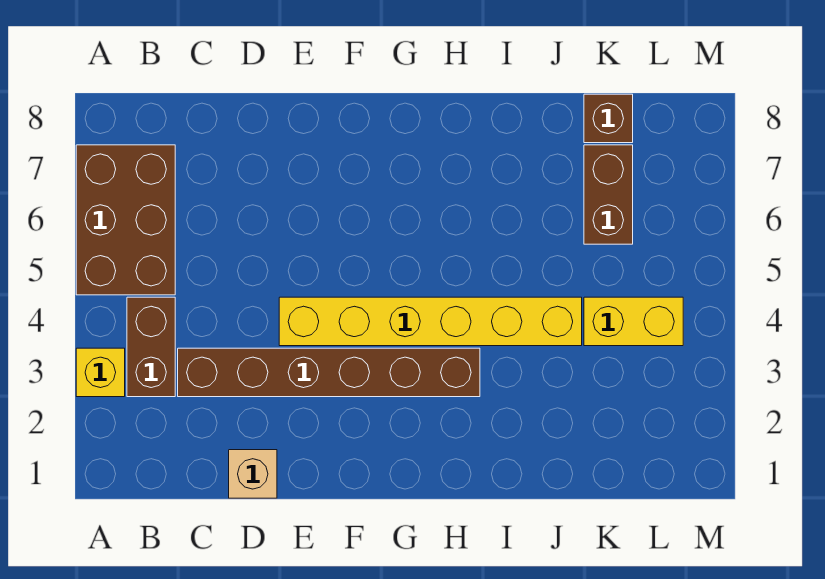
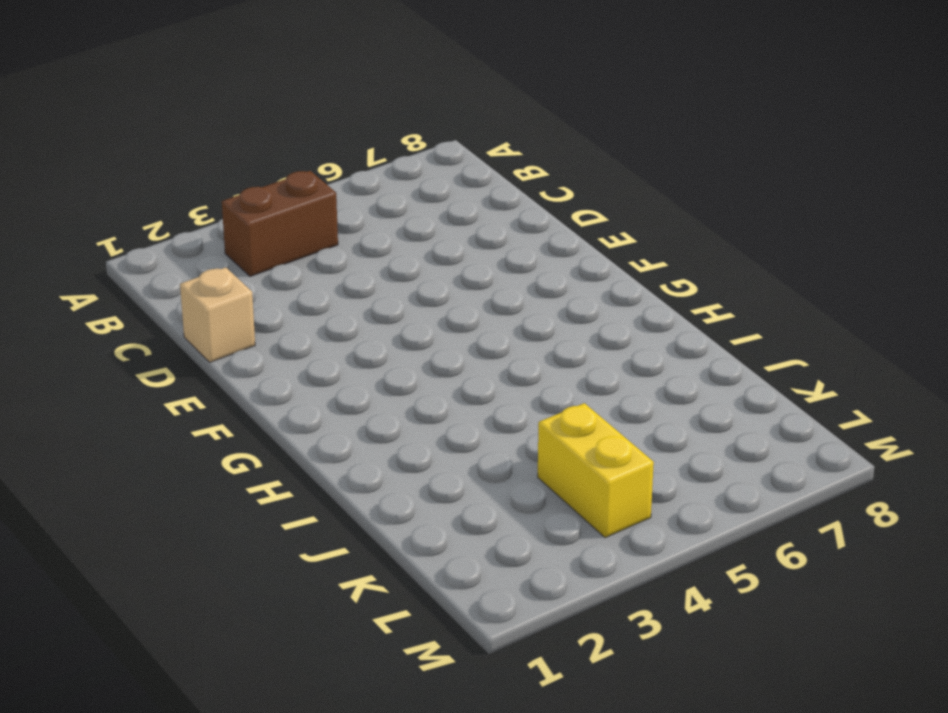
none -> yellow 1x1 brick [76,348,125,397]
none -> brown 2x3 brick [76,145,175,295]

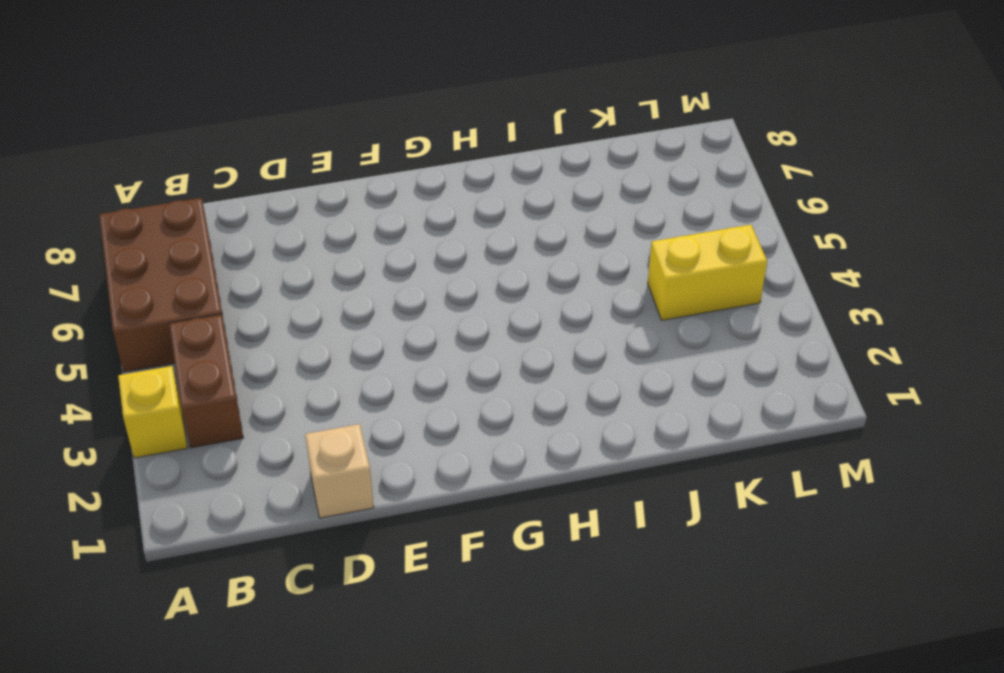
none -> brown 1x6 brick [178,348,480,397]
none -> yellow 1x6 brick [279,297,582,346]

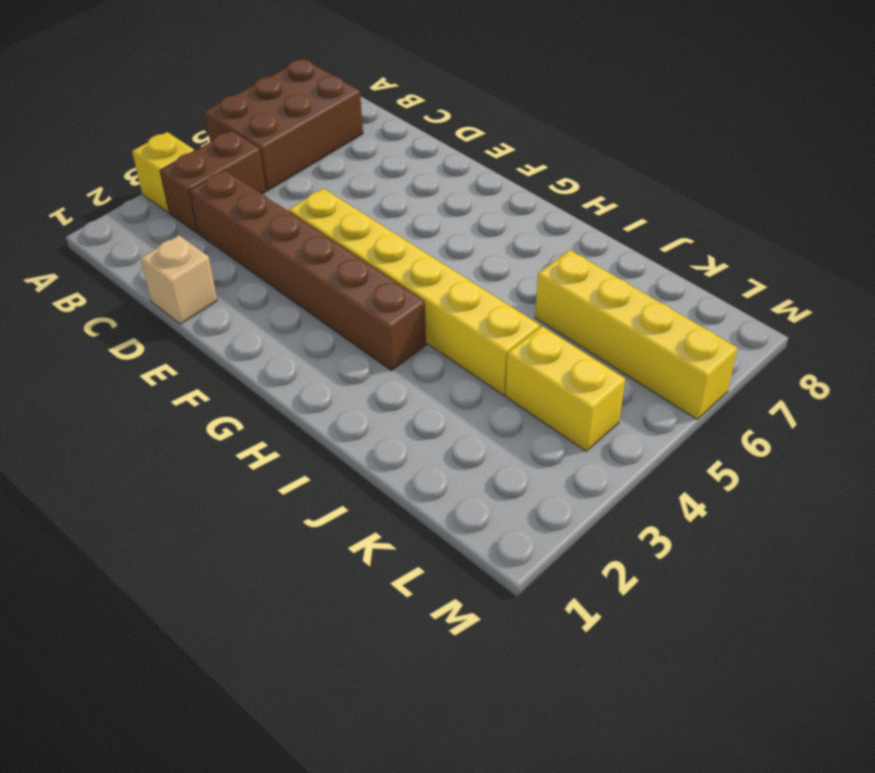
yellow 1x4 brick [535,250,738,419] -> brown 1x2 brick [584,145,633,244]
none -> brown 1x1 brick [584,94,633,143]

